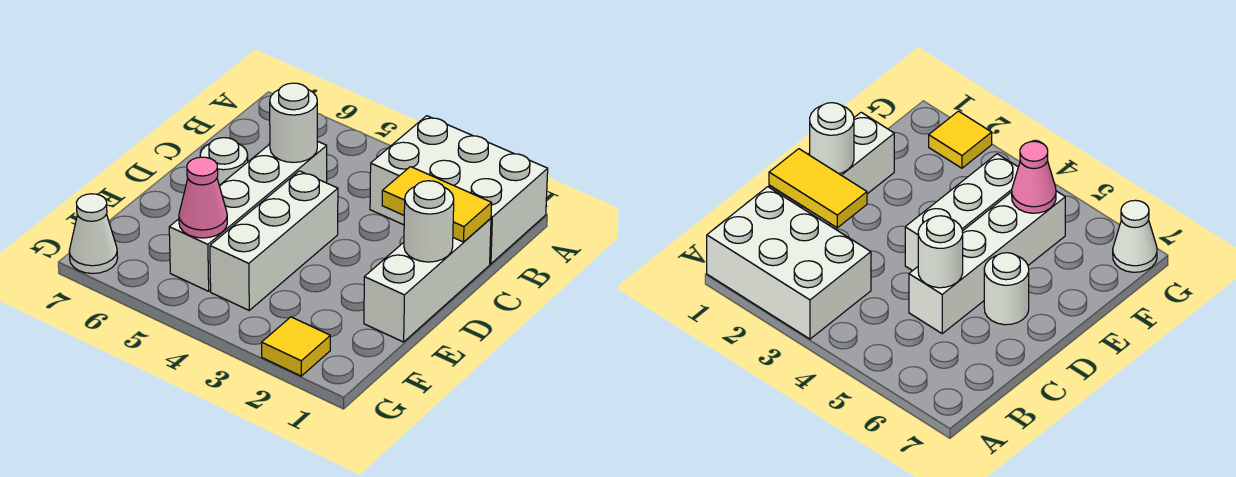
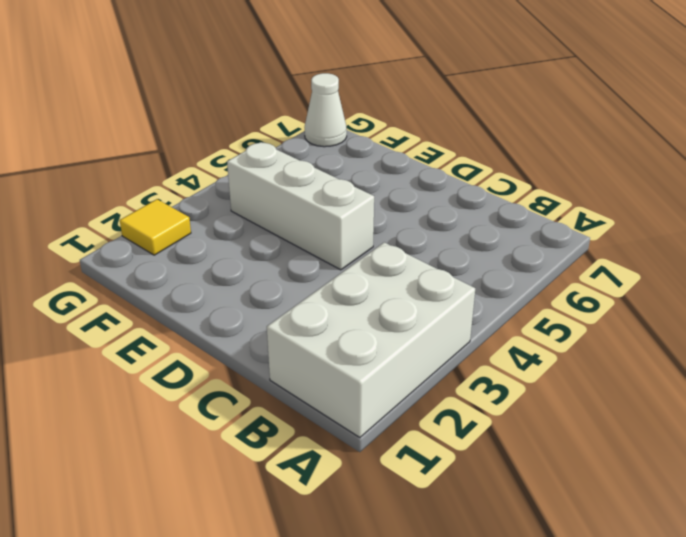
none -> white 1x3 brick [364,218,491,342]
none -> white 1x4 brick [169,141,327,291]

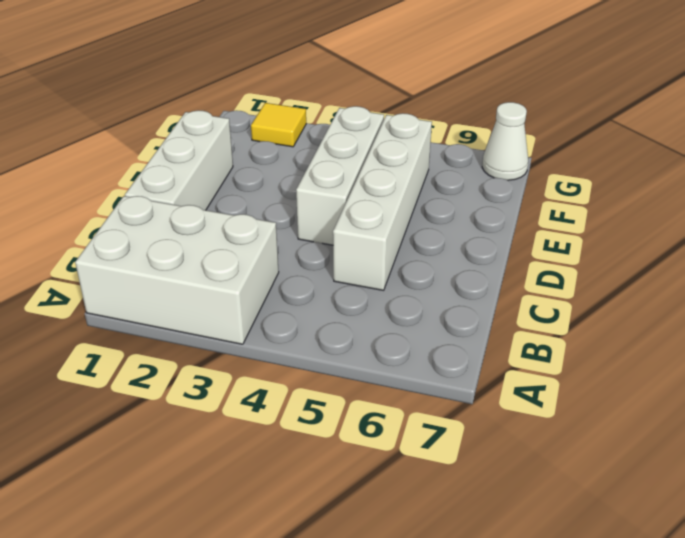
none -> white 1x1 round brick [200,138,248,185]
none -> yellow 1x2 tile [382,167,492,242]

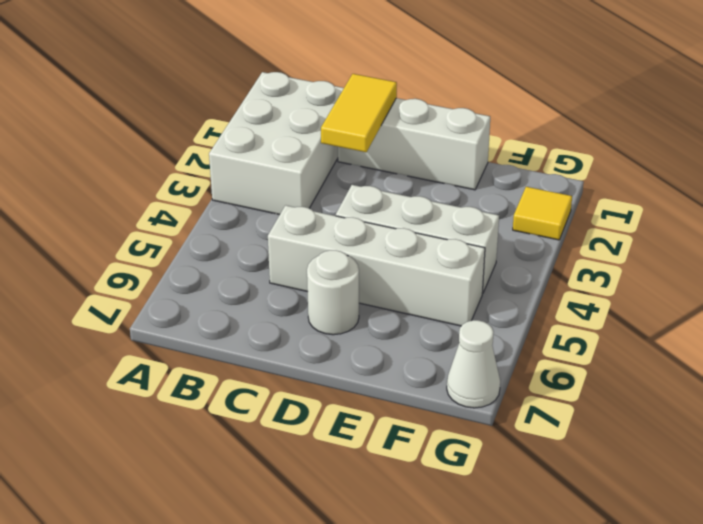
none -> white 1x1 round brick [270,83,317,162]
none -> white 1x1 round brick [404,181,454,262]

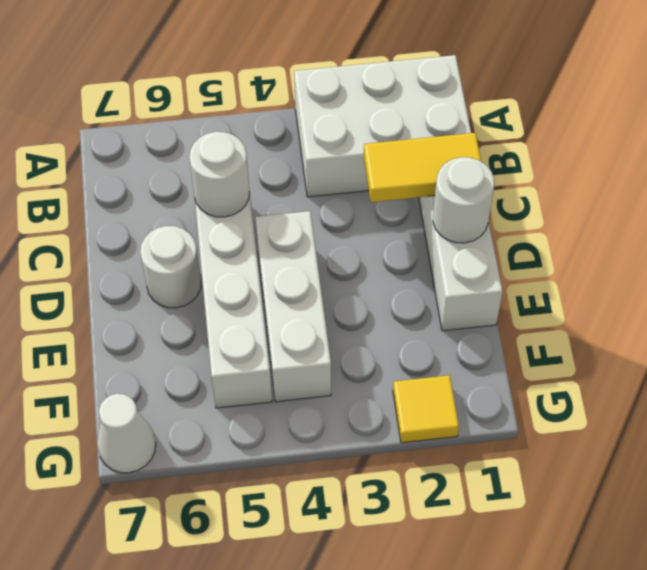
none -> pink 1x1 cone [179,157,227,238]

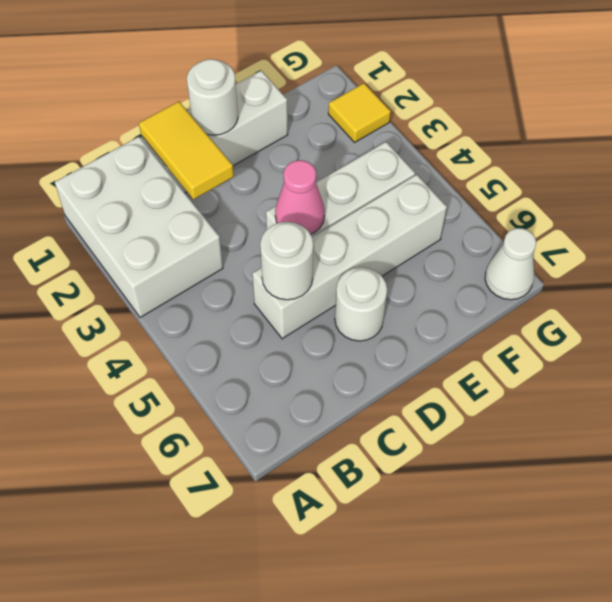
pink 1x1 cone [275,160,325,234] -> pink 1x1 cone moved to [179,157,227,238]

